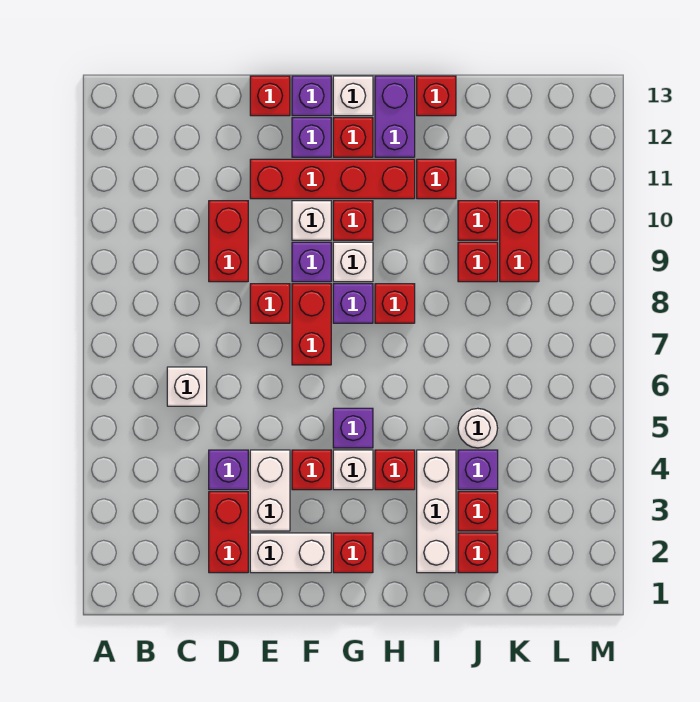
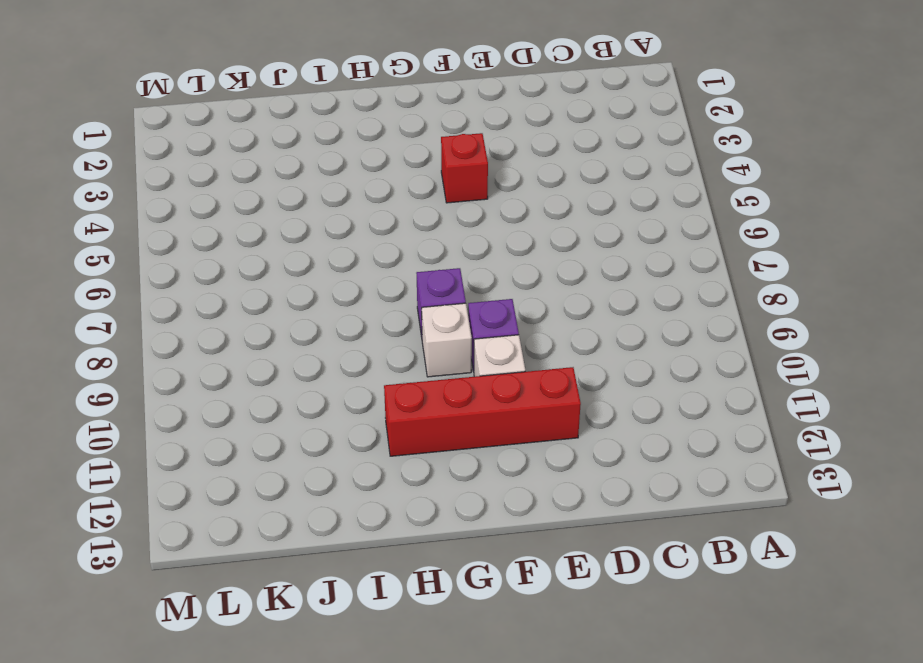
none -> white 1x1 brick [167,367,207,406]
none -> red 1x2 brick [209,492,248,573]
none -> purple 1x1 brick [209,450,248,490]
none -> red 1x2 brick [209,201,248,282]

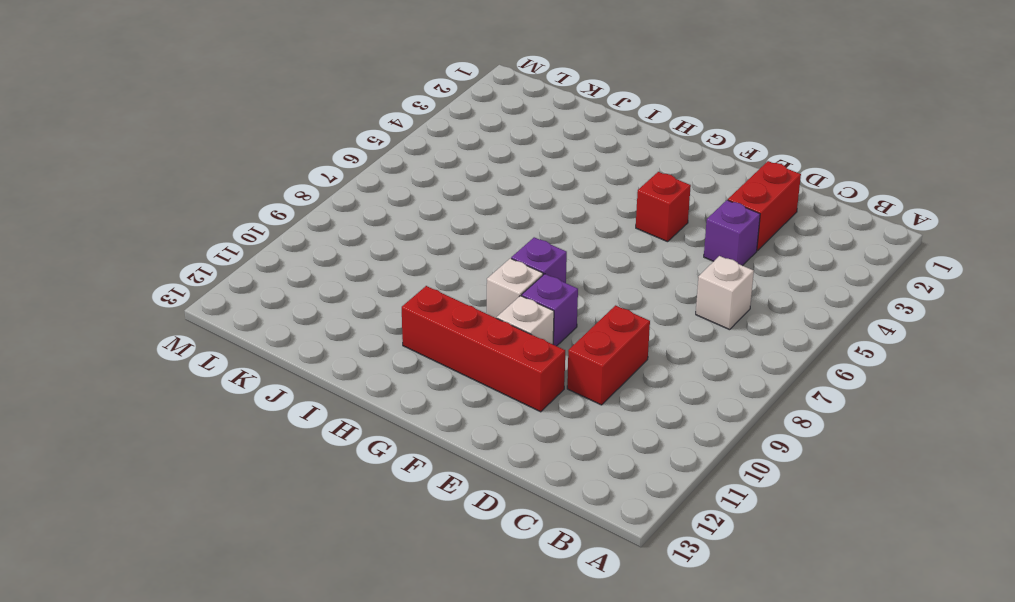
none -> white 1x2 brick [250,533,331,573]
none -> white 1x2 brick [250,450,290,531]
none -> red 1x1 brick [250,284,290,323]
none -> red 1x1 brick [250,76,290,116]

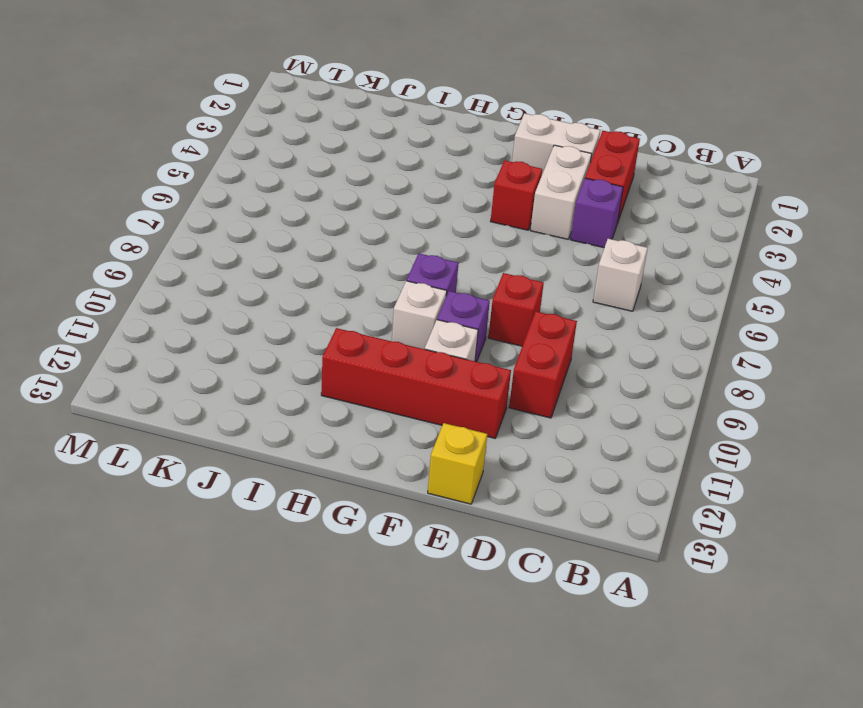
yellow 1x1 brick [428,423,487,504] -> red 1x1 brick [250,76,290,116]
none -> red 1x2 brick [292,284,331,365]
none -> purple 1x1 brick [292,118,331,157]
none -> purple 1x1 brick [292,76,331,116]
none -> red 1x1 brick [333,533,373,573]

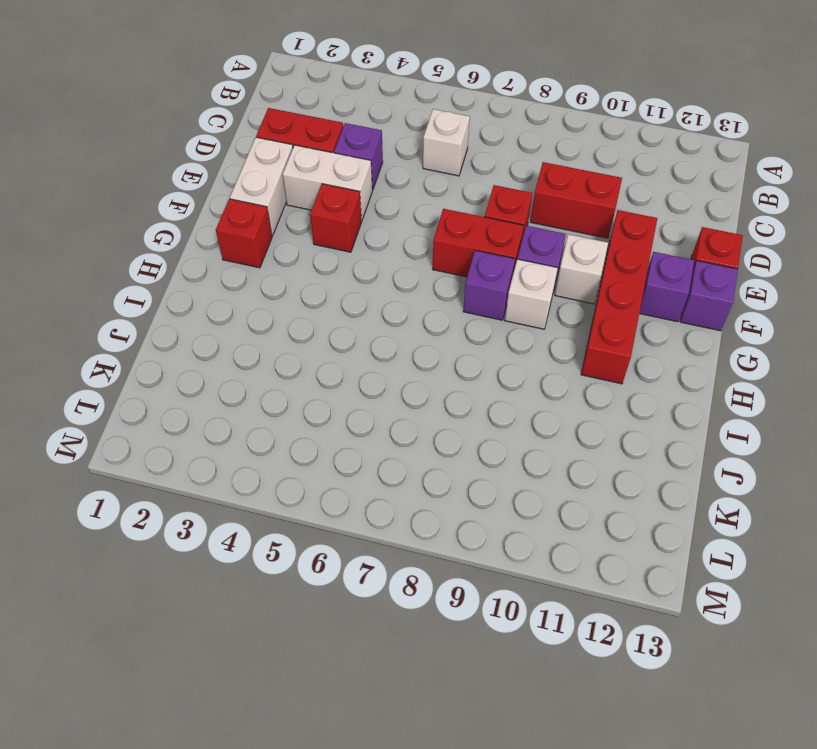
none -> white 1x1 brick [333,450,373,490]
none -> purple 1x1 brick [333,408,373,448]
none -> red 1x1 brick [333,201,373,240]
none -> red 1x1 brick [333,118,373,157]

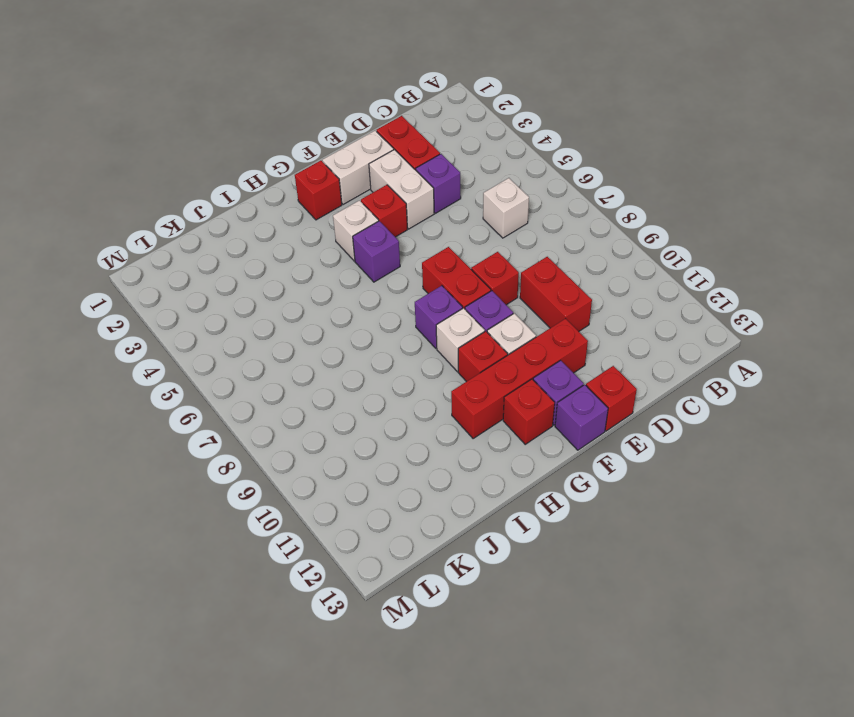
none -> white 1x1 brick [333,76,373,116]
none -> red 1x1 brick [375,450,415,490]
none -> red 1x1 brick [375,284,415,323]
none -> purple 1x2 brick [375,76,415,157]

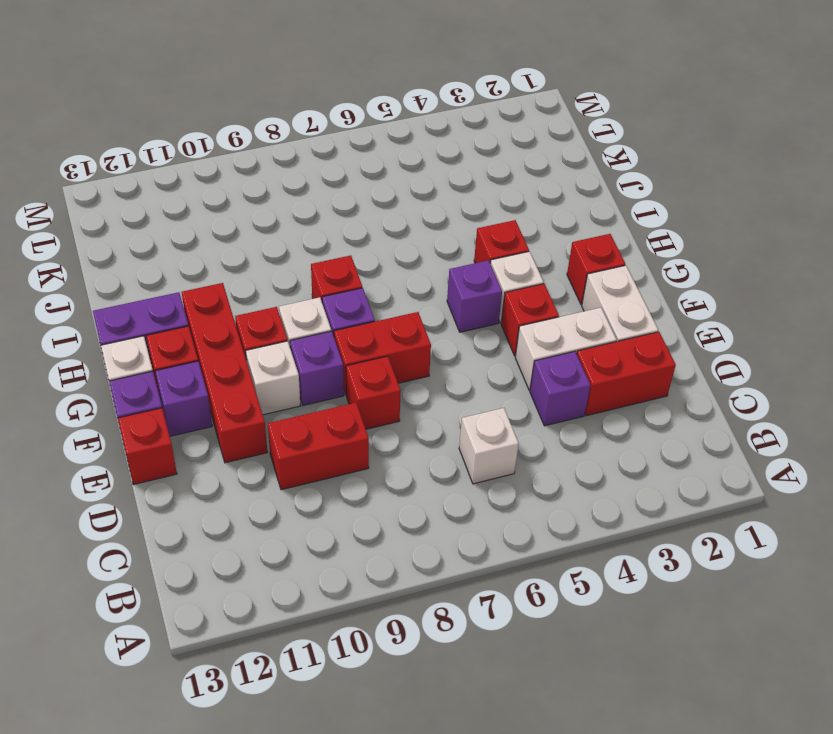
none -> white 1x3 brick [417,450,456,573]
none -> red 1x1 brick [417,159,456,199]
none -> red 1x1 brick [417,76,456,116]
none -> red 1x1 brick [458,533,498,573]

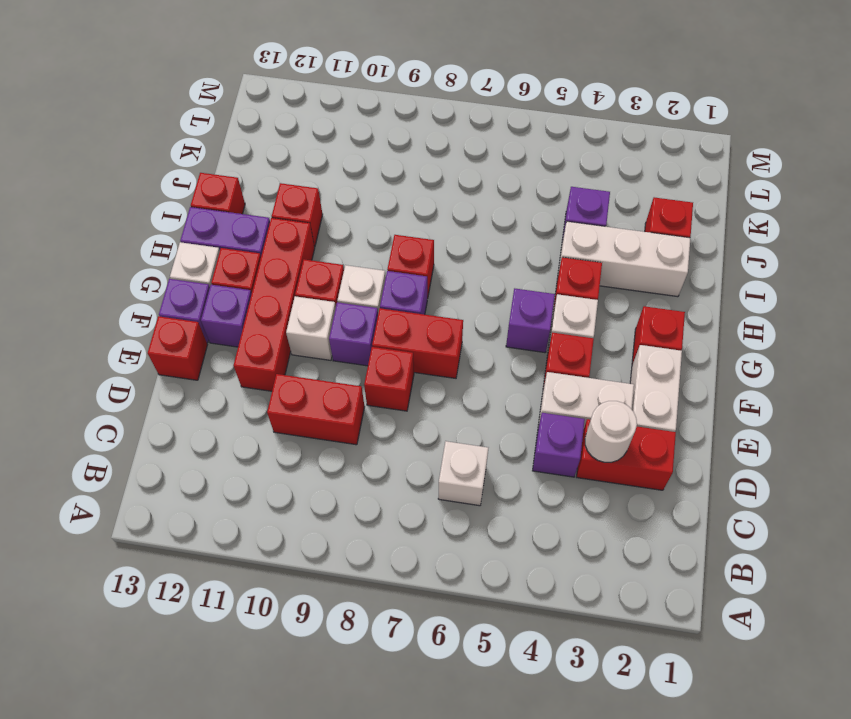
white 1x1 round brick [585,401,637,462] -> white 1x1 round brick moved to [458,408,498,448]
none -> red 1x1 brick [458,492,498,531]
none -> red 1x1 brick [458,242,498,282]
none -> red 1x1 brick [458,201,498,240]
none -> red 1x2 brick [500,201,539,282]

